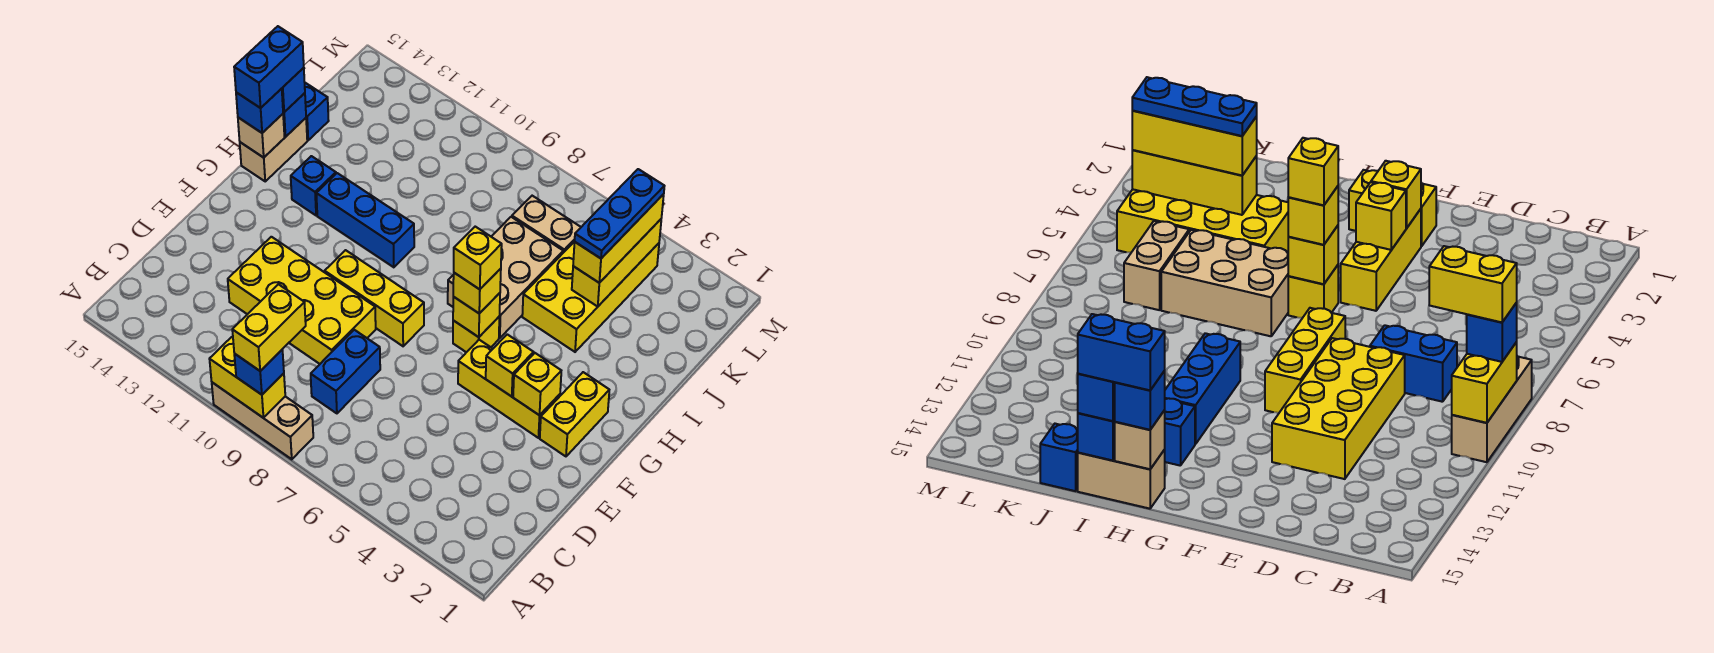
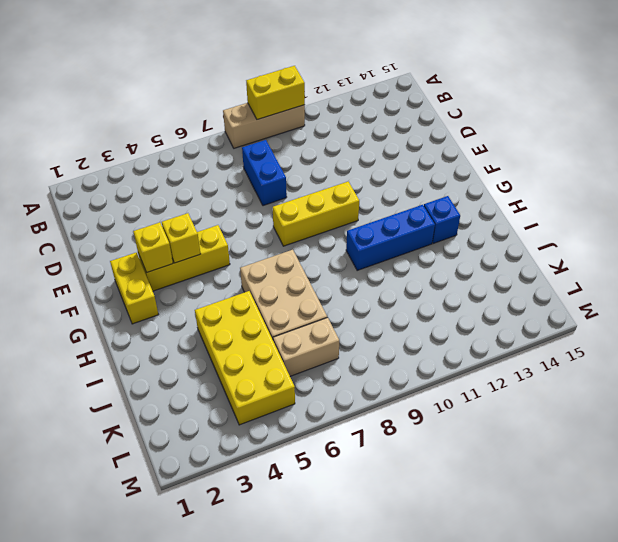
none -> yellow 2x4 brick [228,237,376,364]
none -> yellow 1x1 brick [453,317,499,352]
none -> tan 1x2 brick [240,118,307,181]
none -> blue 1x1 brick [305,83,329,140]

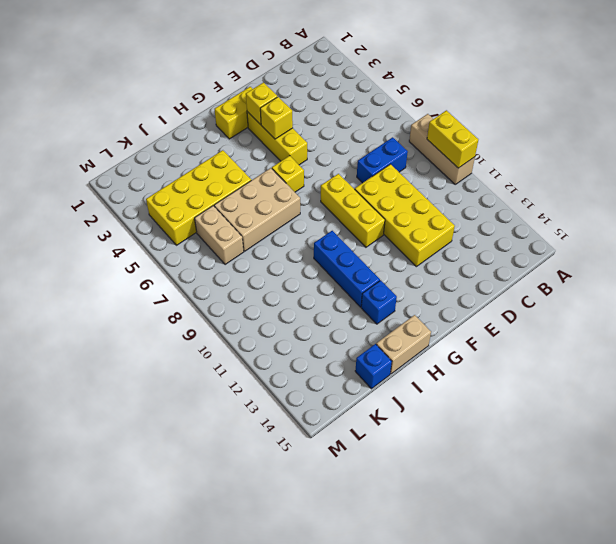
none -> yellow 1x1 brick [453,293,500,337]
none -> tan 1x1 brick [238,114,285,158]
none -> blue 1x1 brick [283,93,306,137]
none -> yellow 1x3 brick [572,219,661,306]

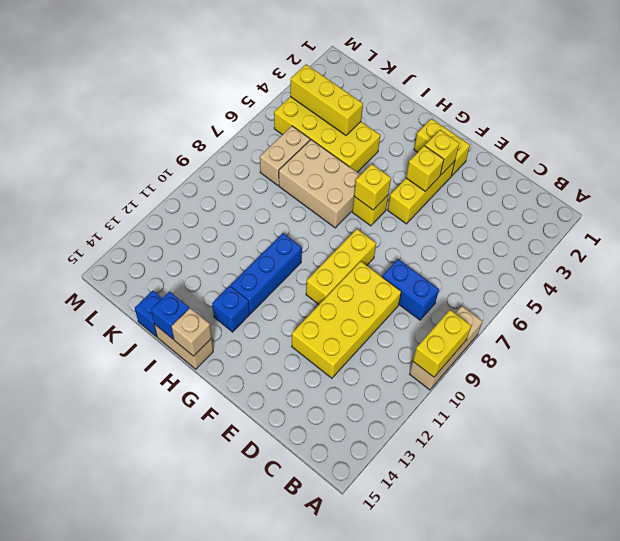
none -> blue 1x1 brick [234,350,284,395]
none -> yellow 1x1 brick [453,269,501,314]
none -> blue 1x1 brick [236,89,283,133]
none -> blue 1x1 brick [282,68,305,112]

